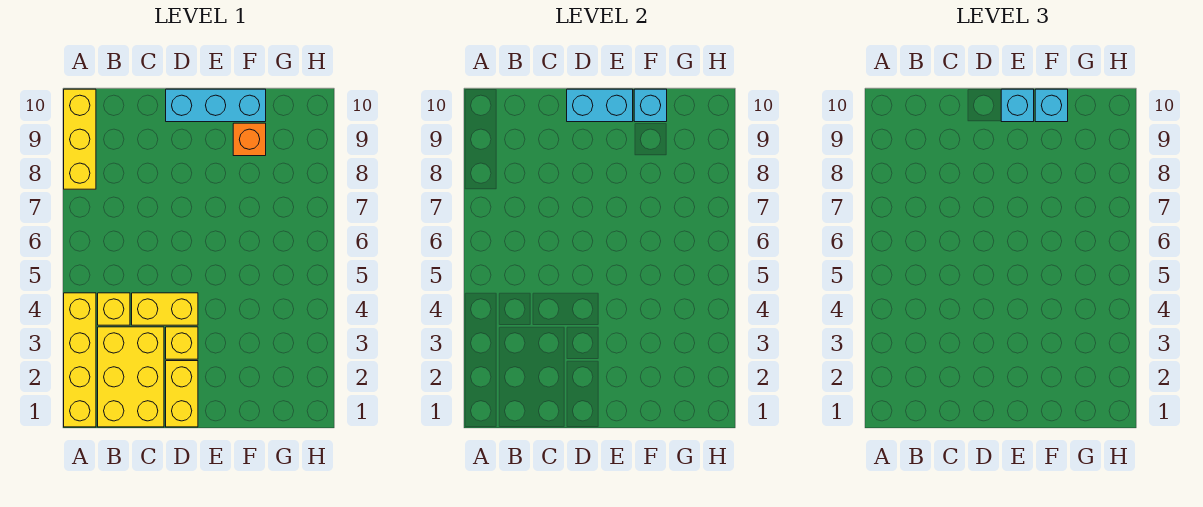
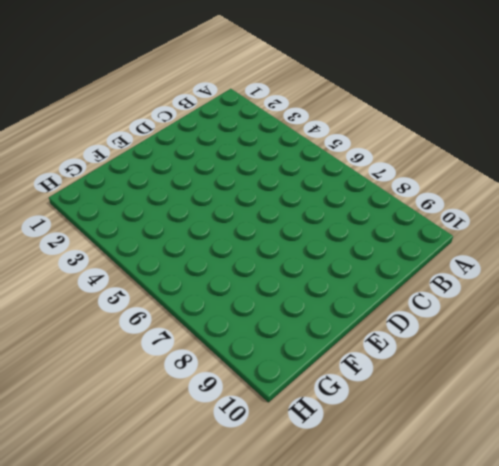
none -> yellow 1x4 brick [64,293,96,427]
none -> yellow 1x3 brick [64,89,96,189]
none -> yellow 2x3 brick [98,327,164,427]

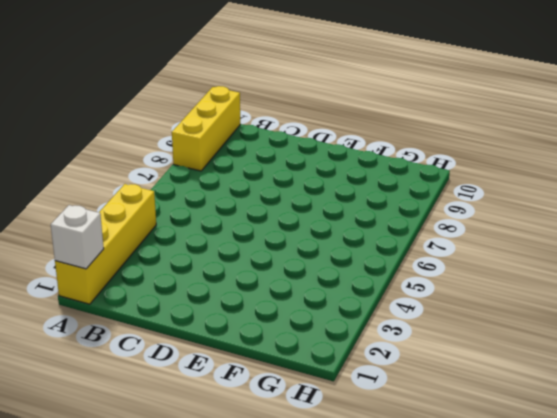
white 1x1 brick [51,205,104,269] -> none
none -> yellow 2x3 brick [98,327,164,427]
none -> yellow 1x1 brick [98,293,130,325]
none -> yellow 1x2 brick [132,293,198,325]

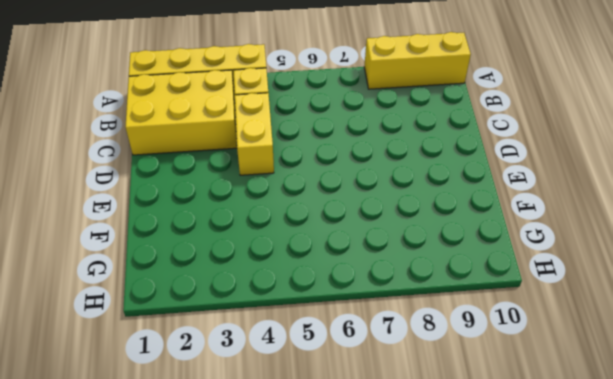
none -> yellow 1x2 brick [166,361,198,427]
none -> yellow 1x1 brick [166,327,198,359]
none -> cyan 1x3 brick [166,89,266,122]

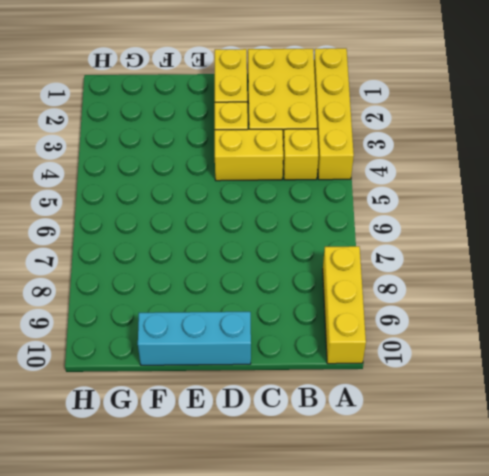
none -> orange 1x1 brick [233,123,266,156]
none -> cyan 1x2 brick [567,89,633,122]
none -> cyan 1x1 brick [634,89,667,122]

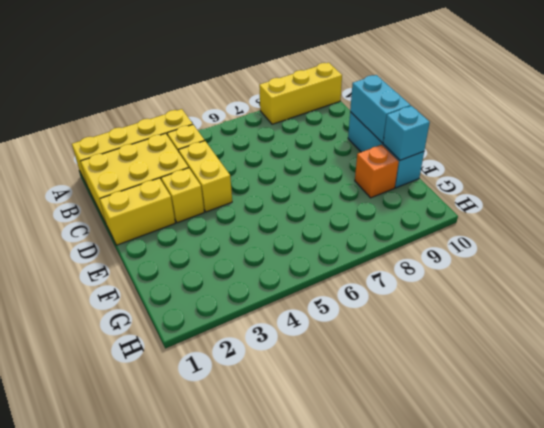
none -> cyan 1x1 brick [1001,89,1034,122]
none -> cyan 1x1 brick [1035,89,1068,122]

